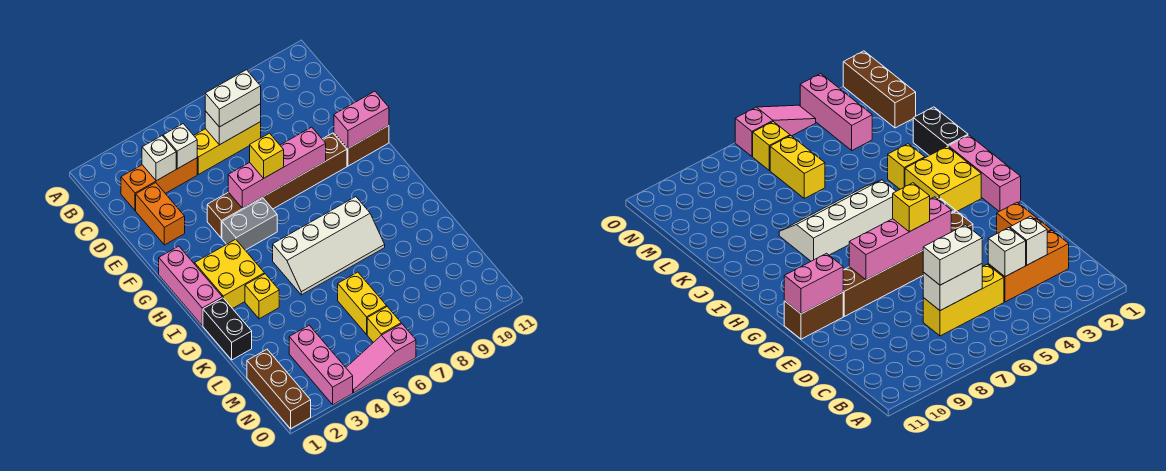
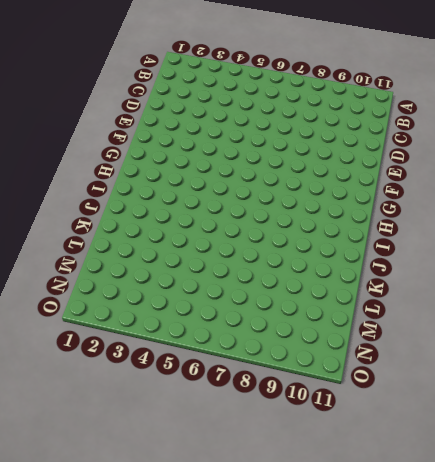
none -> orange 1x3 brick [121,158,197,211]
none -> yellow 1x3 brick [194,122,261,175]
none -> orange 1x2 brick [136,183,185,245]

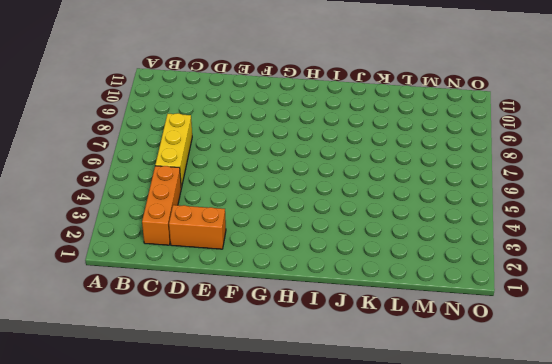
none -> brown 1x6 brick [207,133,347,238]
none -> brown 1x2 brick [334,125,389,166]
none -> pink 1x3 brick [159,246,222,326]

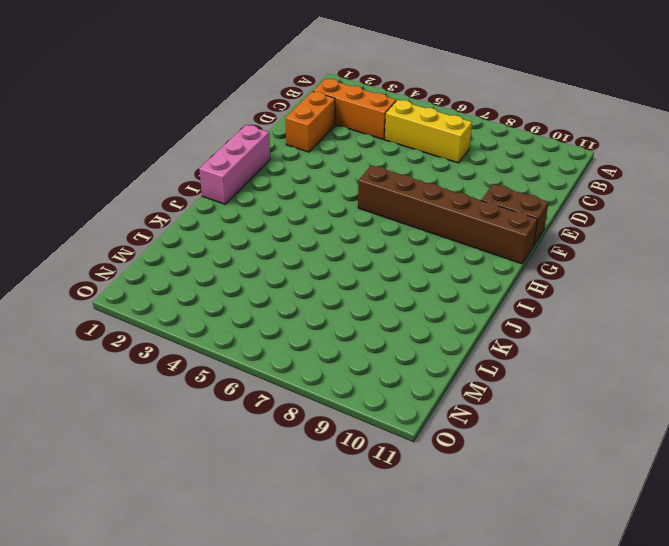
brown 1x6 brick [358,165,538,264] -> brown 1x6 brick moved to [207,133,347,238]
none -> grey 1x2 brick [222,198,277,250]
none -> yellow 2x2 brick [195,239,264,309]
none -> white 2x4 slope [273,197,385,295]

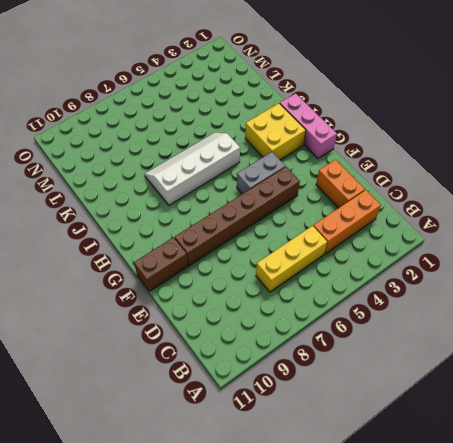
none -> black 1x2 brick [203,298,252,360]
none -> yellow 1x1 brick [245,274,279,319]
none -> yellow 1x2 brick [338,272,387,334]

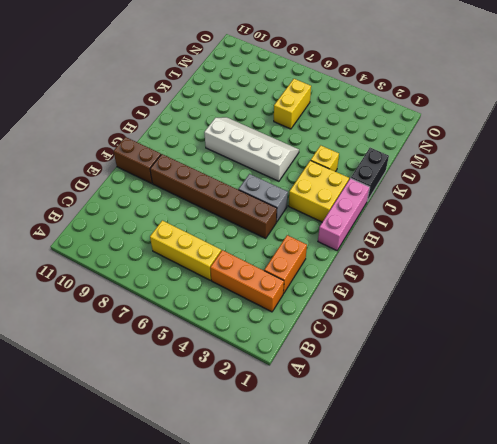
none -> brown 1x3 brick [247,349,311,429]
none -> pink 1x3 brick [289,325,353,405]
none -> yellow 1x1 brick [367,307,401,342]

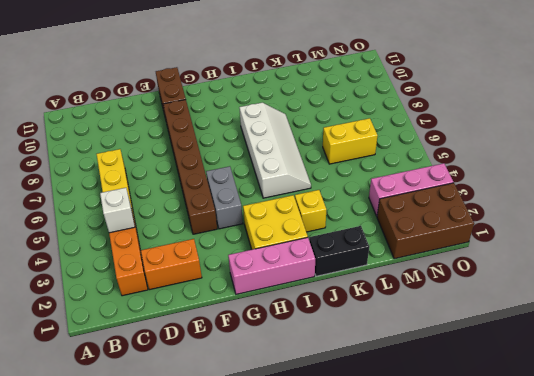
brown 2x3 brick [377,183,474,259] -> brown 1x3 brick [247,349,311,429]
none -> yellow 1x1 brick [367,307,401,342]
none -> pink 1x3 slope [346,324,416,393]
none -> white 1x1 brick [142,136,176,181]

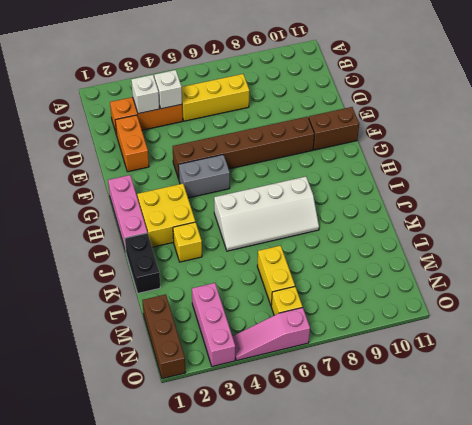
none -> white 1x2 brick [205,104,261,145]
none -> pink 1x4 brick [228,127,326,208]
none -> pink 1x2 brick [334,91,389,148]

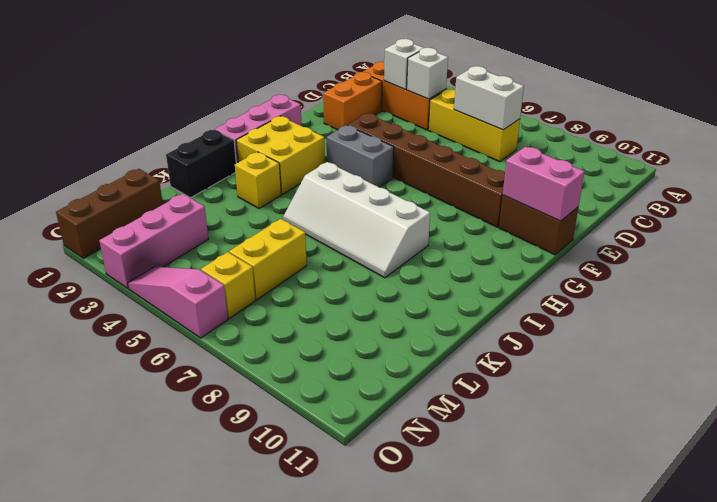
none -> pink 1x4 brick [228,127,326,208]
none -> white 1x2 brick [205,70,261,127]
none -> yellow 1x1 brick [250,133,284,178]

